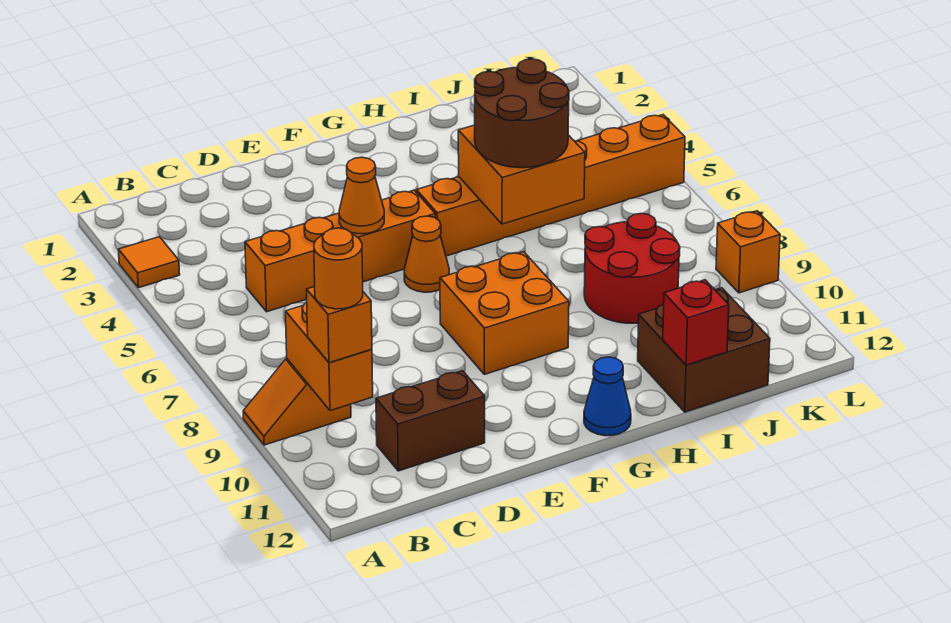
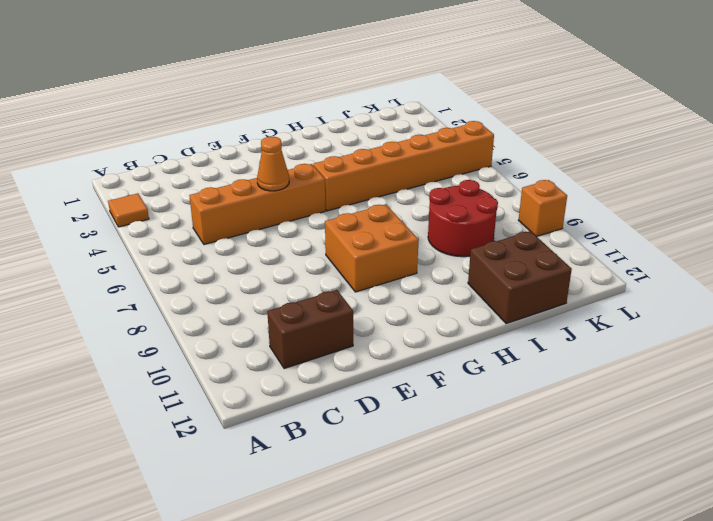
none -> orange 1x2 slope [243,359,351,445]
none -> orange 1x1 cone [404,216,449,292]
none -> blue 1x1 cone [584,357,631,436]

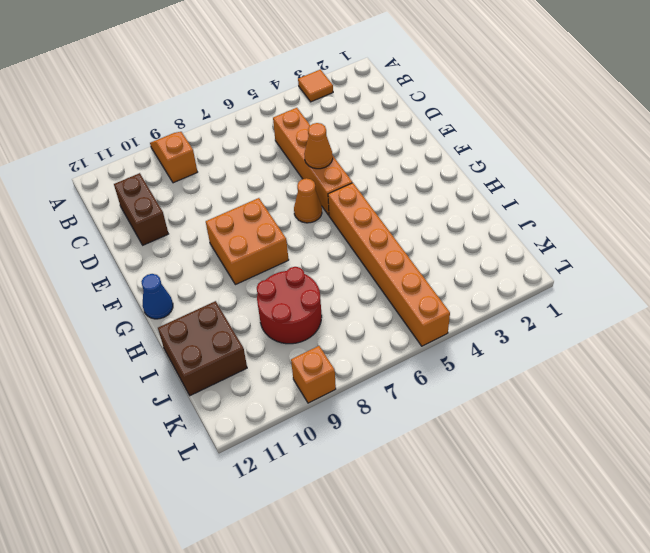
none -> orange 1x2 brick [285,303,373,411]
none -> orange 2x2 brick [458,125,585,224]
none -> red 1x1 brick [663,280,729,365]

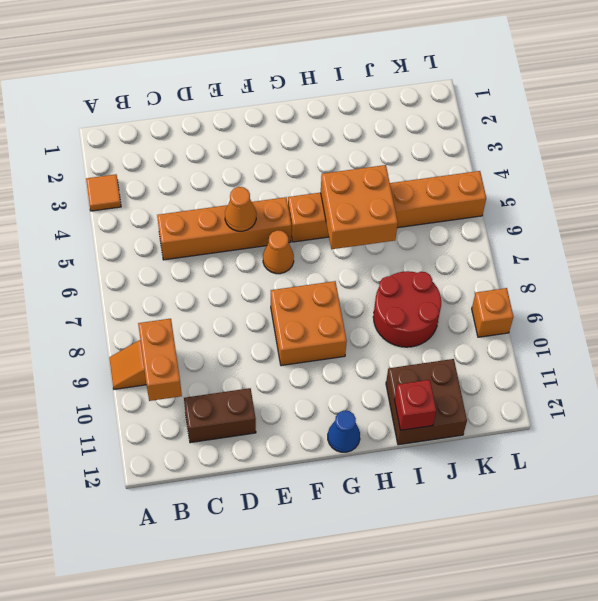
none -> orange 1x1 brick [307,287,372,363]
none -> brown 2x2 round brick [475,59,569,168]
none -> orange 1x1 round brick [314,228,363,309]

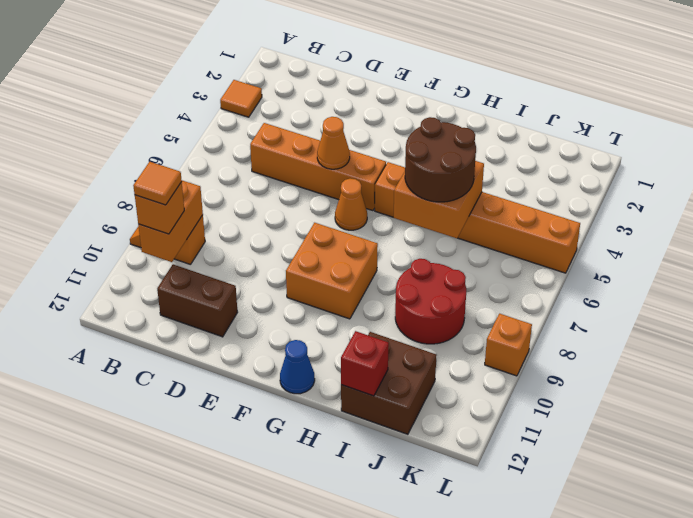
orange 1x1 tile [133,162,182,205] -> orange 1x1 round brick [314,228,363,309]

